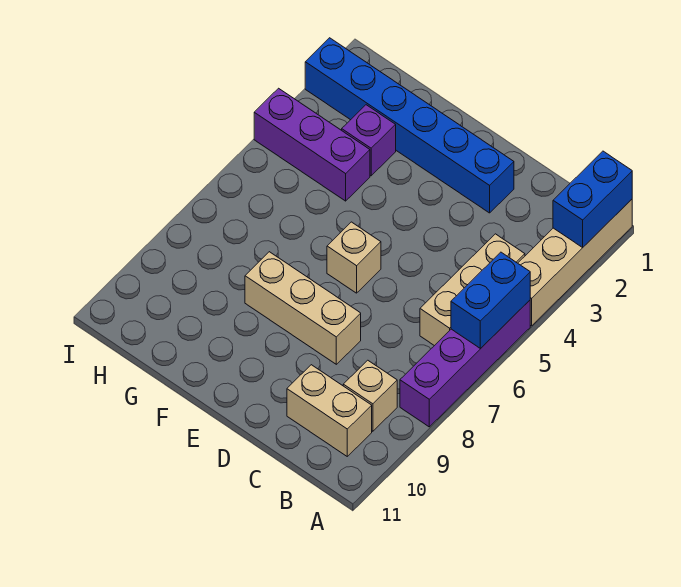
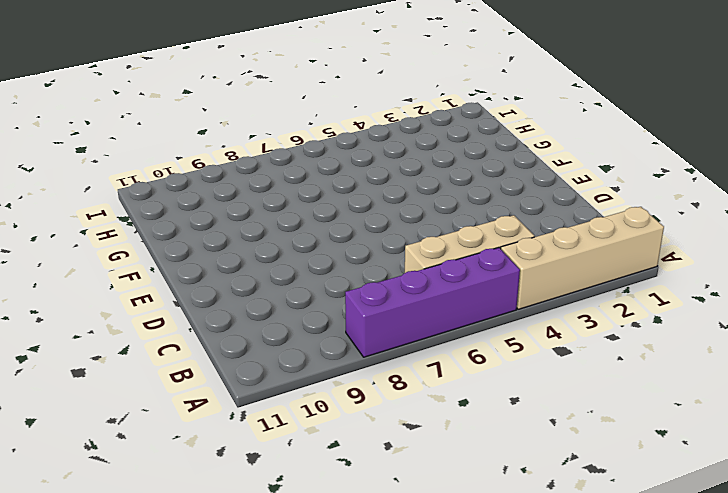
none -> tan 1x1 brick [343,360,397,431]
none -> tan 1x2 brick [287,365,372,456]
none -> blue 1x6 brick [305,38,514,213]

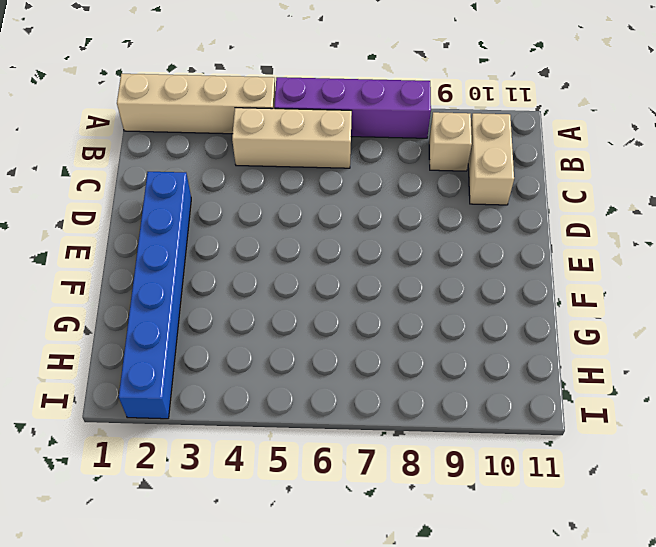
none -> tan 1x3 brick [245,252,361,364]
none -> tan 1x1 brick [327,222,381,293]
none -> purple 1x1 brick [342,105,396,176]

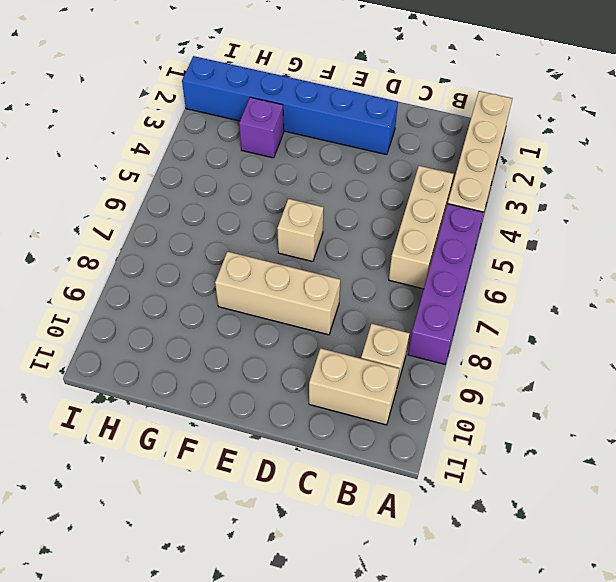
none -> purple 1x3 brick [254,88,370,201]
none -> blue 1x2 brick [553,151,632,248]
none -> blue 1x2 brick [451,252,530,349]

